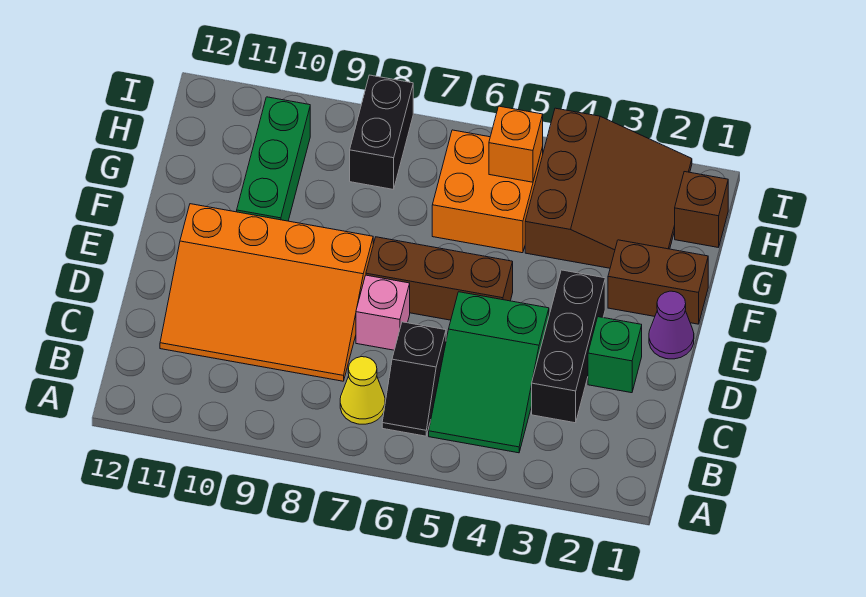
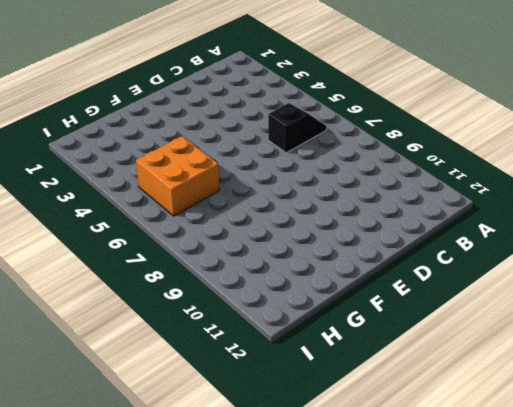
none -> green 2x3 slope [429,292,549,453]
none -> yellow 1x1 cone [340,357,385,424]
none -> black 1x3 brick [532,270,605,423]

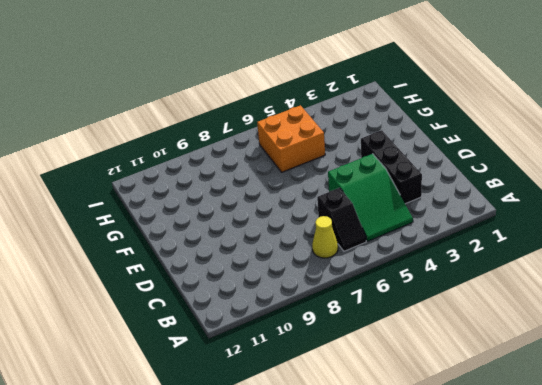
none -> orange 3x4 slope [160,204,373,381]
none -> green 1x1 brick [588,317,642,393]
none -> pink 1x1 brick [356,275,410,350]

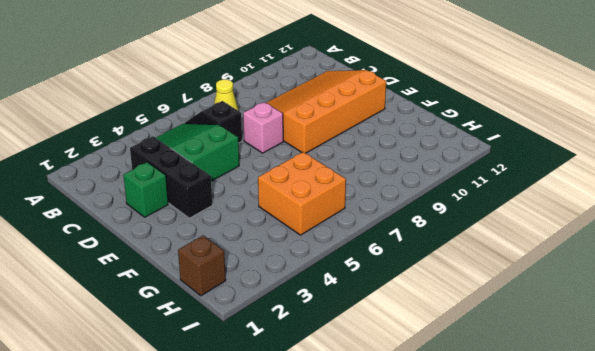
none -> purple 1x1 cone [649,291,694,359]
none -> brown 1x3 brick [366,237,513,320]
none -> brown 1x2 brick [608,240,708,324]

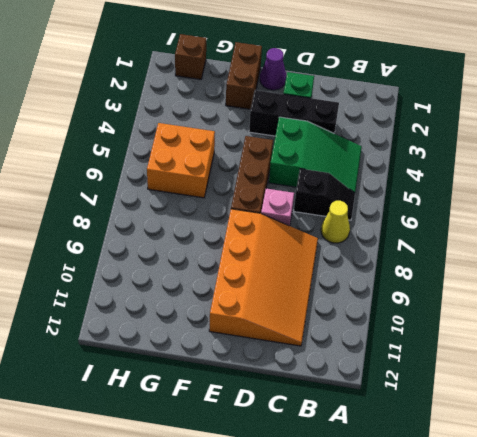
none -> green 1x3 brick [237,97,310,221]
none -> brown 3x3 slope [525,108,692,268]
none -> black 1x2 brick [350,75,413,190]

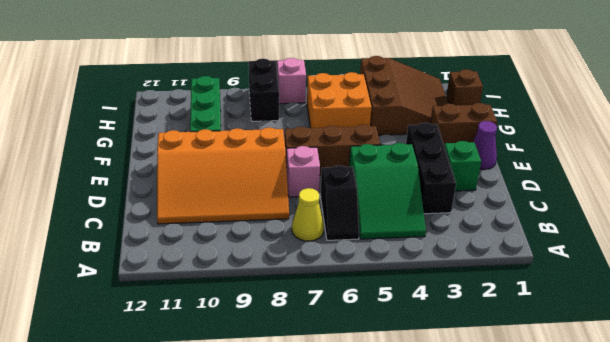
pink 1x1 brick [277,58,306,104] -> none
none -> orange 1x1 brick [489,106,543,182]

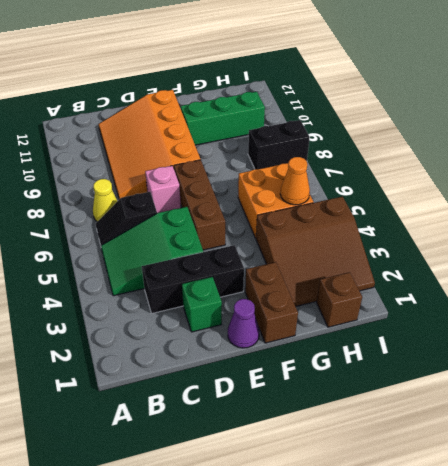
orange 1x1 cone [280,157,310,205] -> orange 1x1 brick [489,106,543,182]

